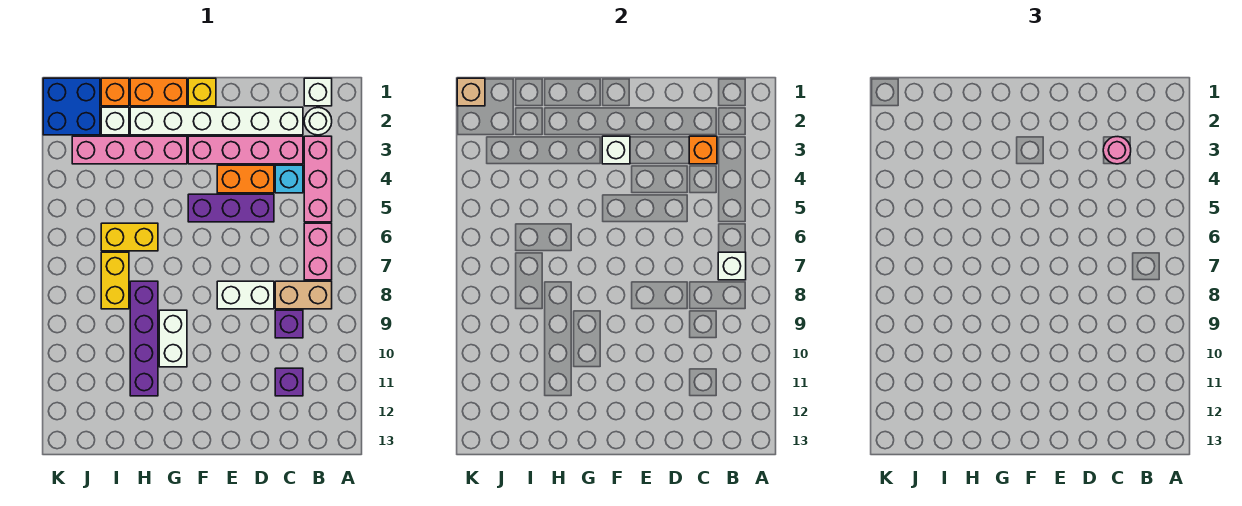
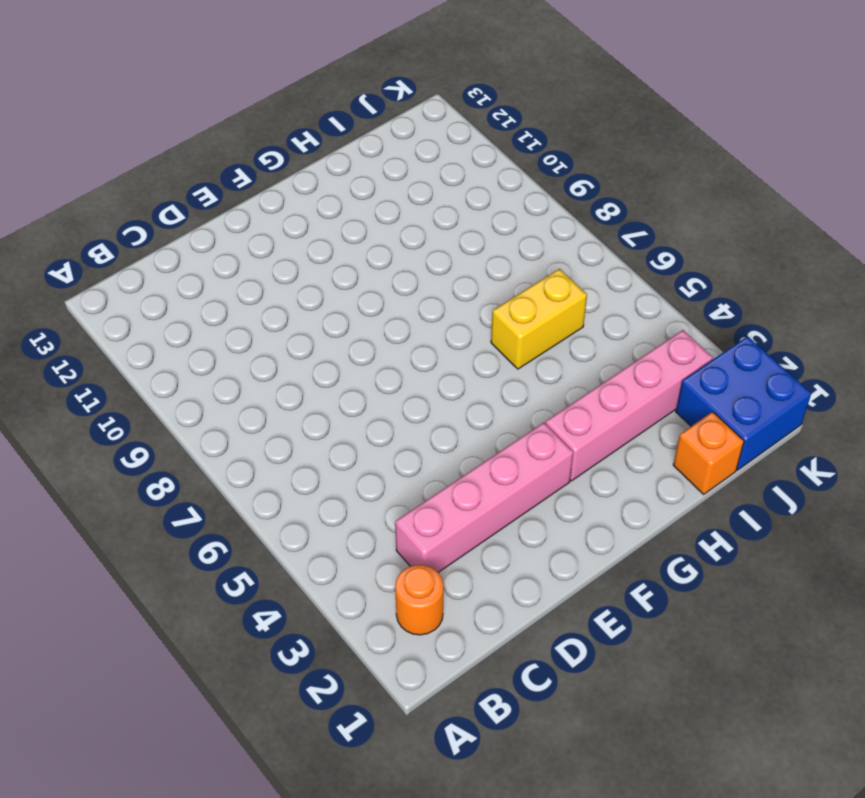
orange 1x1 round brick [395,565,443,635] -> white 1x1 round brick [304,108,332,135]
none -> white 1x1 brick [304,78,332,106]
none -> pink 1x3 brick [304,136,332,222]
none -> pink 1x2 brick [304,223,332,280]

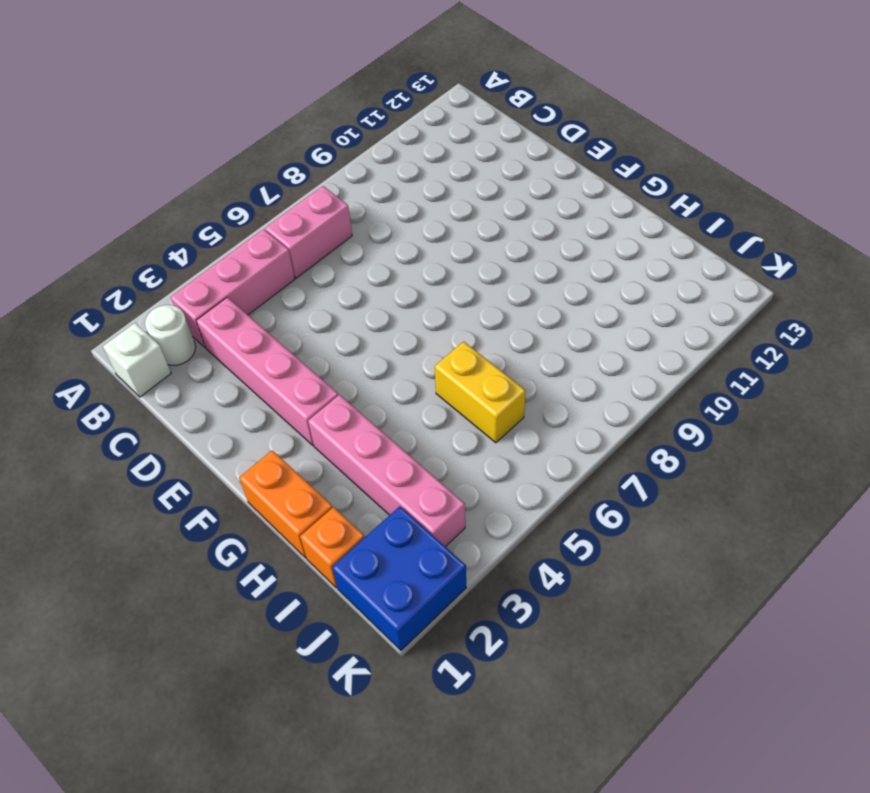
none -> tan 1x2 brick [275,281,332,309]
none -> white 1x6 brick [130,107,303,135]
none -> cyan 1x1 brick [275,165,303,193]

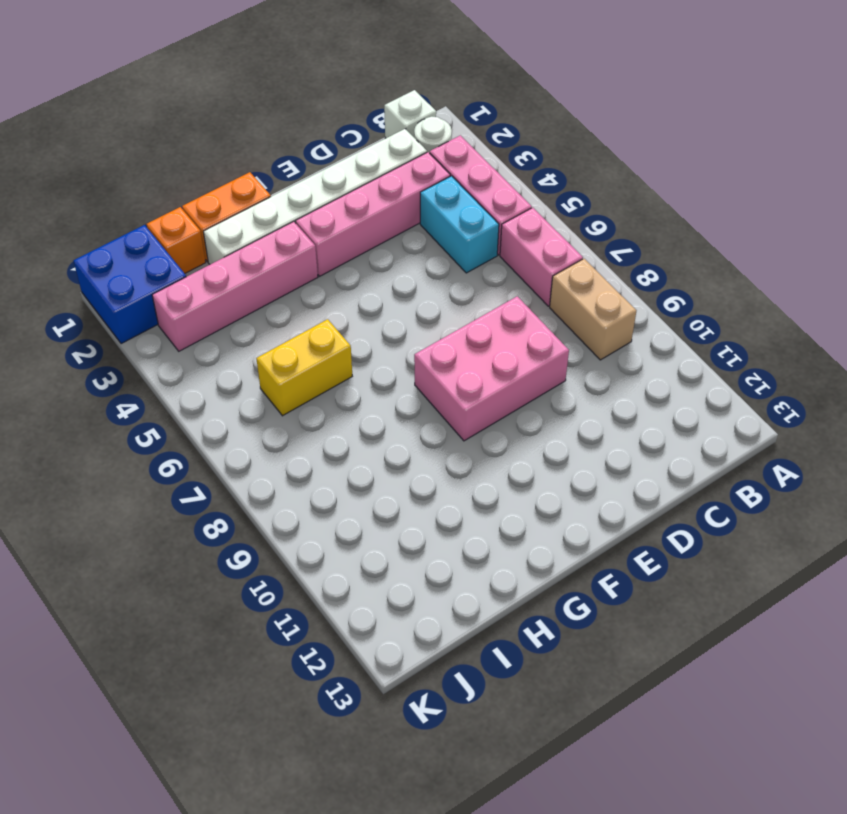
tan 1x2 brick [550,259,636,360] -> tan 1x2 brick turned to [275,281,332,309]
cyan 1x2 brick [420,176,499,273] -> cyan 1x1 brick [275,165,303,193]
pink 2x3 brick [414,296,569,441] -> white 1x2 brick [217,281,274,309]
none -> purple 1x1 brick [275,310,303,338]
none -> purple 1x1 brick [275,368,303,396]
none -> orange 1x2 brick [217,165,274,193]

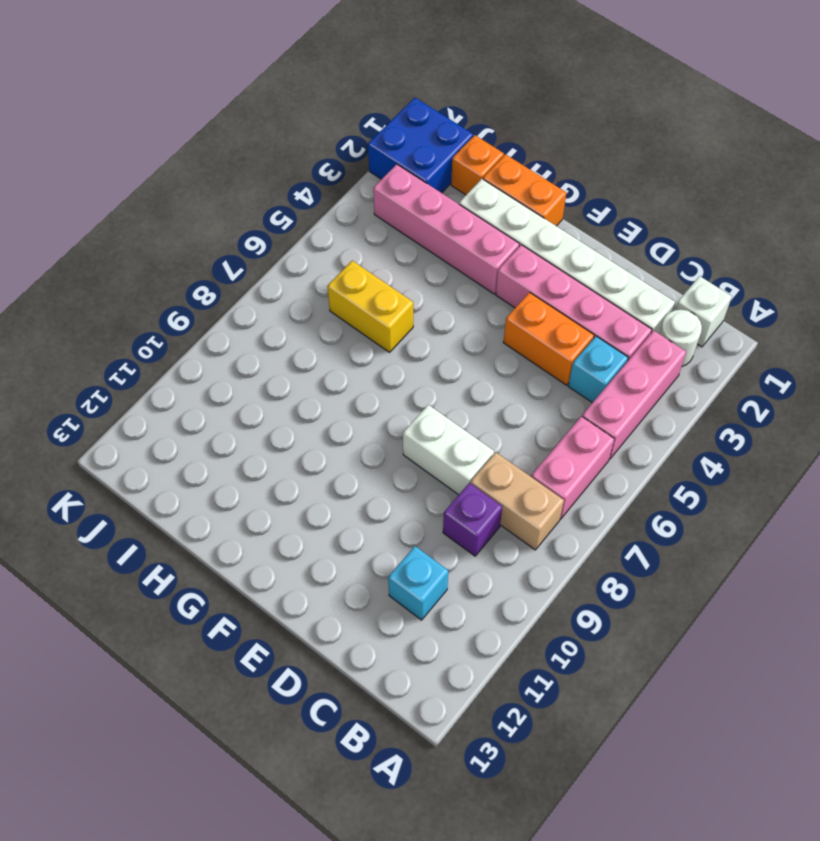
cyan 1x1 brick [388,546,448,620] -> purple 1x1 brick [275,368,303,396]
none -> purple 1x3 brick [188,194,274,222]
none -> yellow 1x1 brick [188,78,216,106]
none -> white 1x2 brick [159,310,187,367]

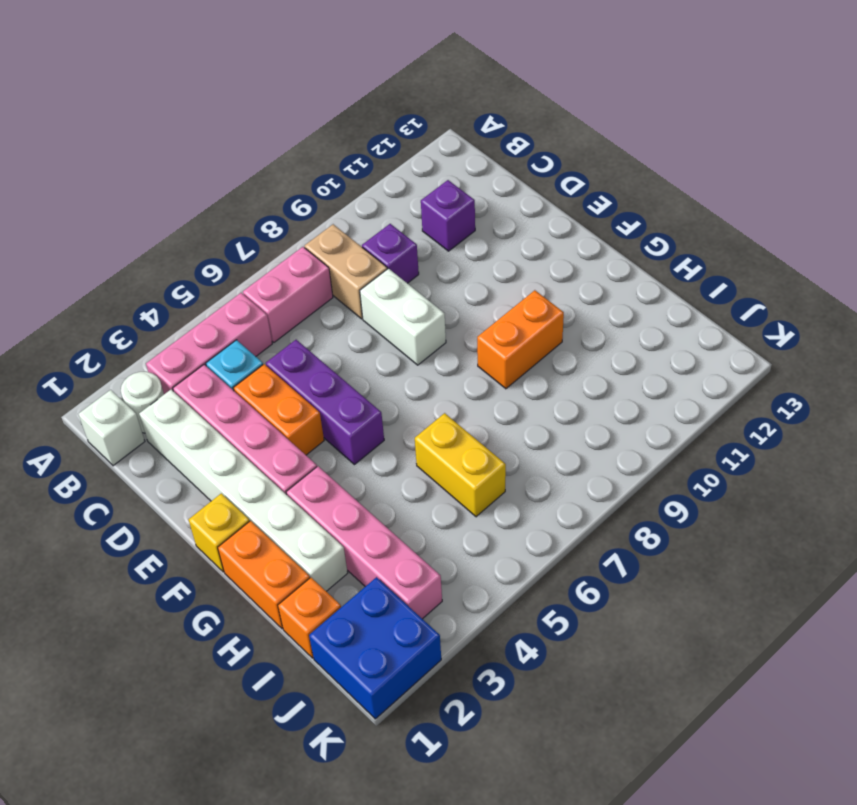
orange 1x2 brick [477,290,564,389] -> white 1x2 brick [159,310,187,367]
none -> purple 1x4 brick [130,281,158,396]
none -> white 1x1 brick [101,107,129,135]
none -> yellow 1x2 brick [101,252,129,309]

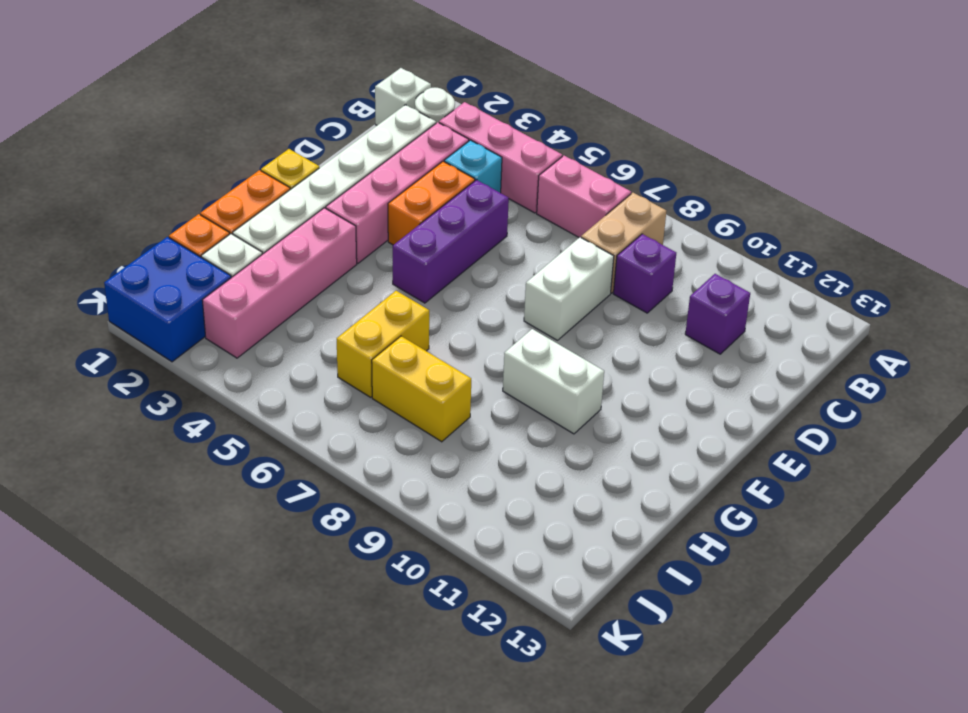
none -> purple 1x4 brick [130,281,158,396]
none -> white 1x1 brick [718,252,746,280]
none -> orange 1x1 brick [689,136,717,164]

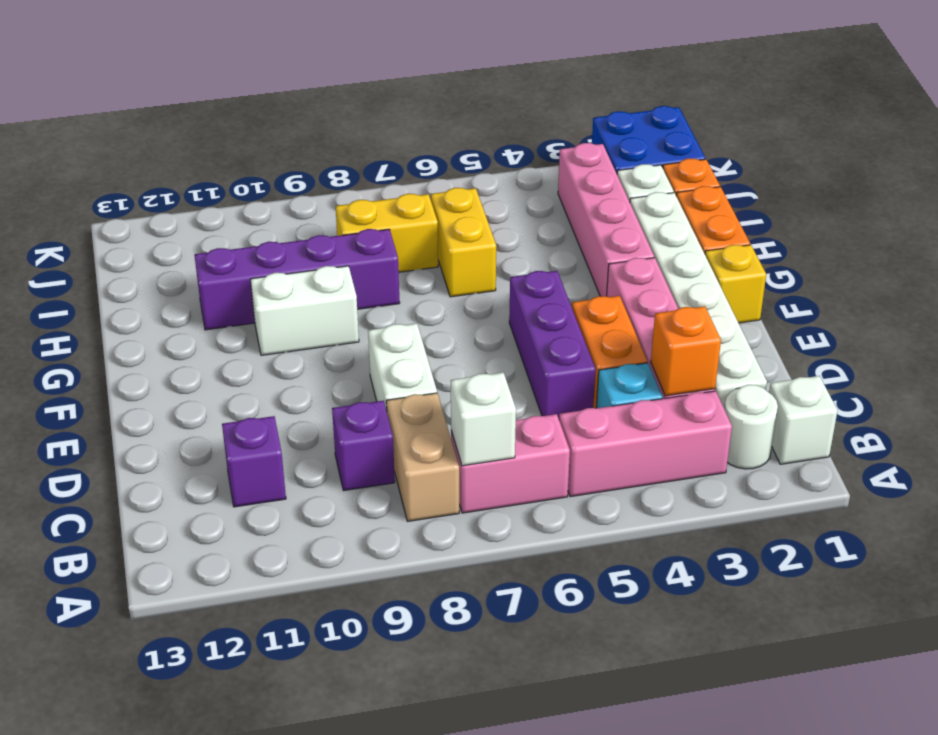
none -> white 1x1 brick [602,136,630,164]
none -> tan 1x1 brick [457,78,485,106]
none -> pink 1x1 round brick [1103,137,1131,164]

